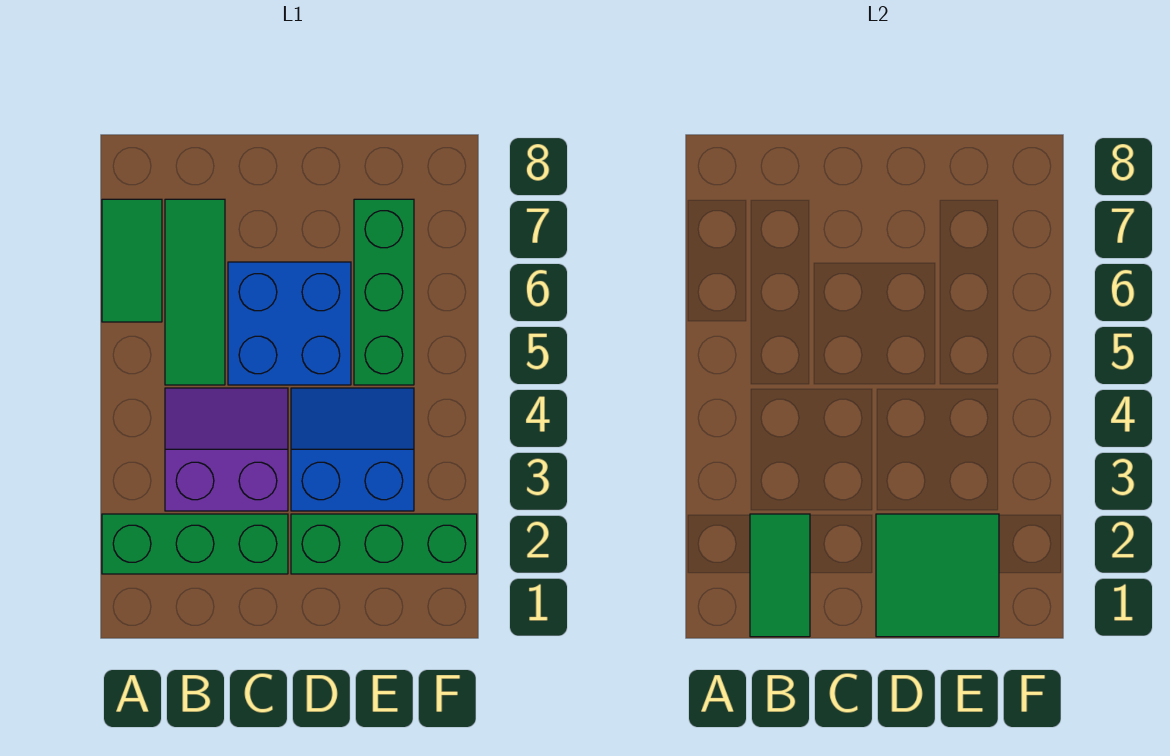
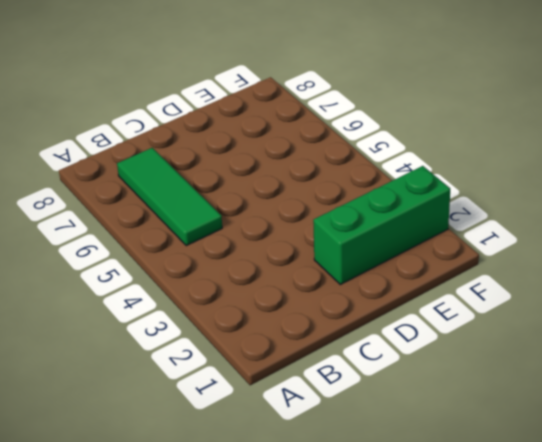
none -> green 1x3 brick [102,514,288,574]
none -> green 1x2 tile [102,199,162,322]

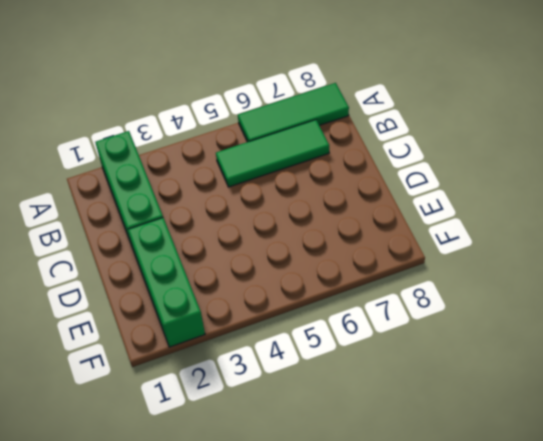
green 1x3 tile [238,83,349,142] -> green 1x2 tile [102,199,162,322]
none -> purple 2x2 slope [165,388,288,511]
none -> blue 2x2 brick [228,262,351,385]

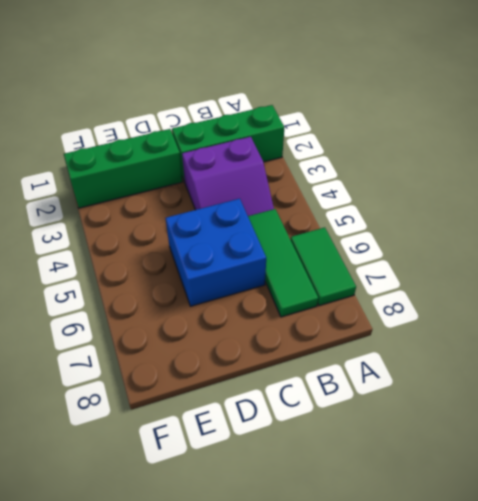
none -> blue 2x2 slope [291,388,414,511]
none -> green 1x3 brick [354,199,414,385]

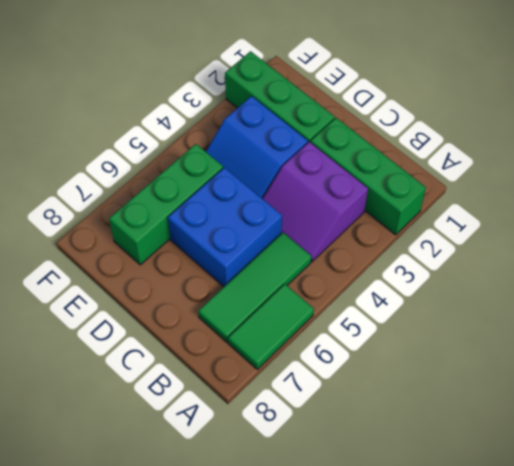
none -> green 1x2 tile [750,514,810,637]
none -> green 2x2 tile [876,514,999,637]

